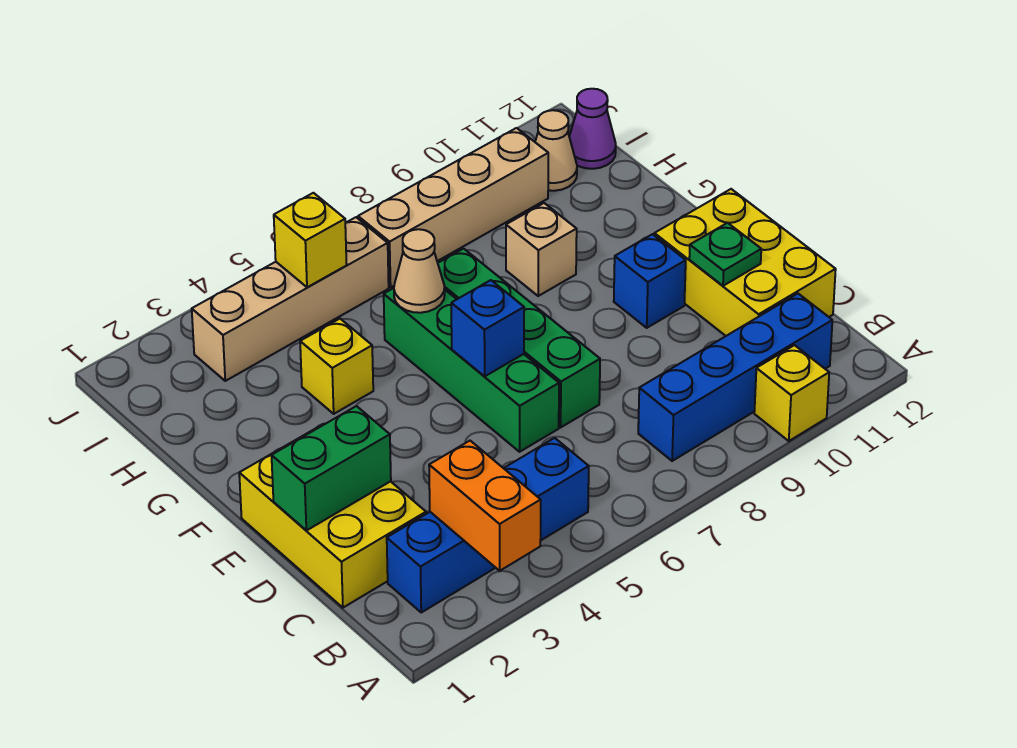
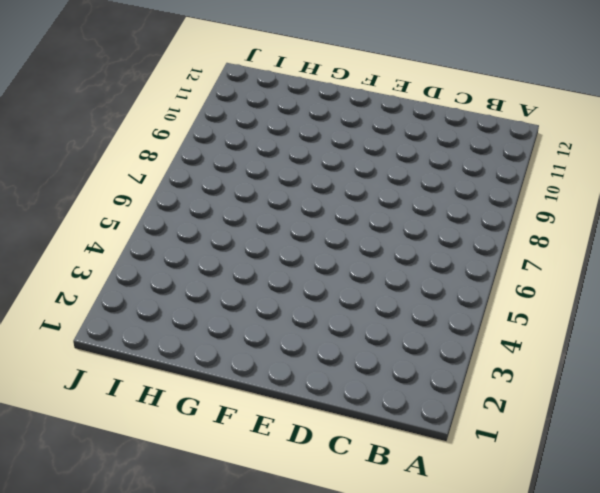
none -> yellow 1x1 brick [754,345,829,441]
none -> blue 1x4 brick [387,438,589,612]
none -> blue 1x4 brick [638,294,832,461]

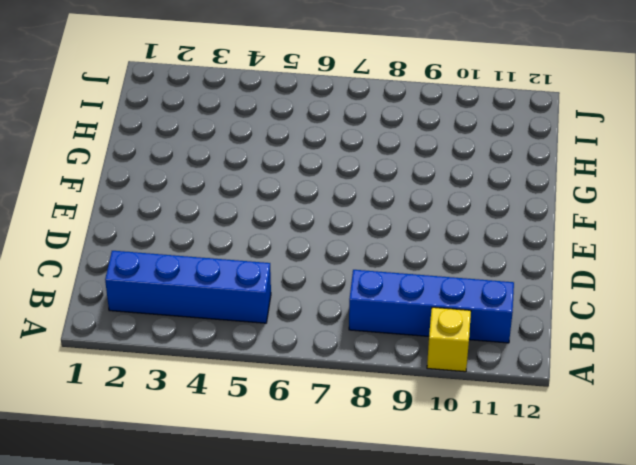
none -> yellow 2x3 brick [239,424,426,608]
none -> yellow 2x3 brick [654,189,836,336]
none -> green 1x4 brick [384,288,559,452]

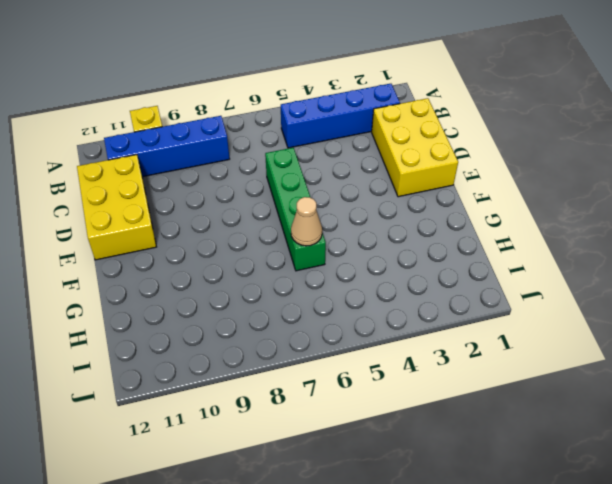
none -> green 1x4 brick [438,249,600,427]
none -> blue 1x1 brick [614,234,686,328]
none -> yellow 1x1 brick [300,319,373,414]

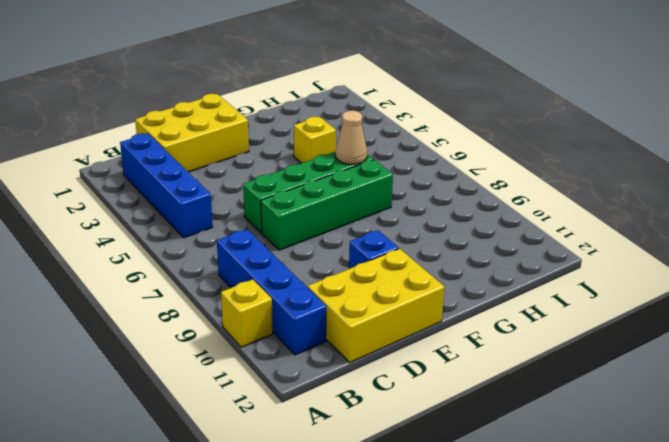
none -> tan 1x1 brick [506,203,577,296]
none -> tan 1x4 brick [192,217,389,381]
none -> tan 1x4 brick [358,128,548,287]

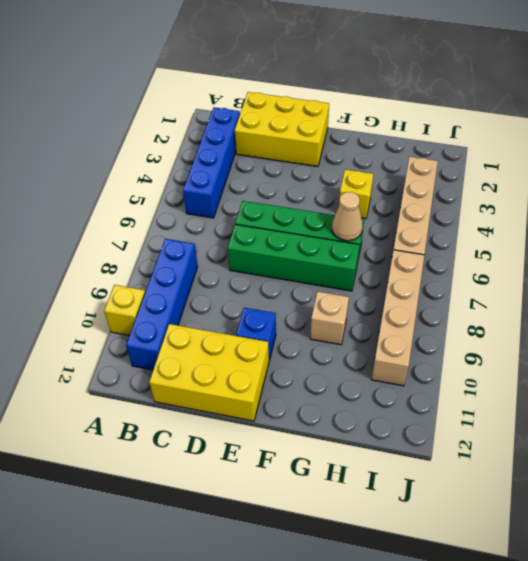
none -> tan 1x1 cone [535,110,577,191]
none -> purple 1x1 cone [569,89,616,169]
none -> orange 1x2 brick [429,441,541,571]

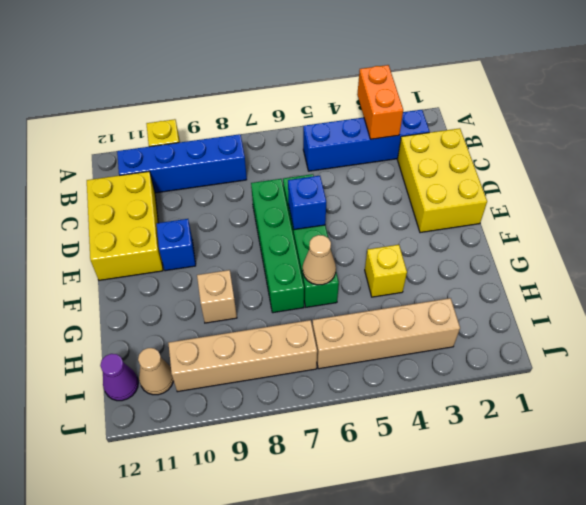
none -> green 1x2 brick [272,406,391,531]
none -> green 1x1 plate [689,223,761,286]
none -> yellow 1x1 brick [274,193,347,287]

